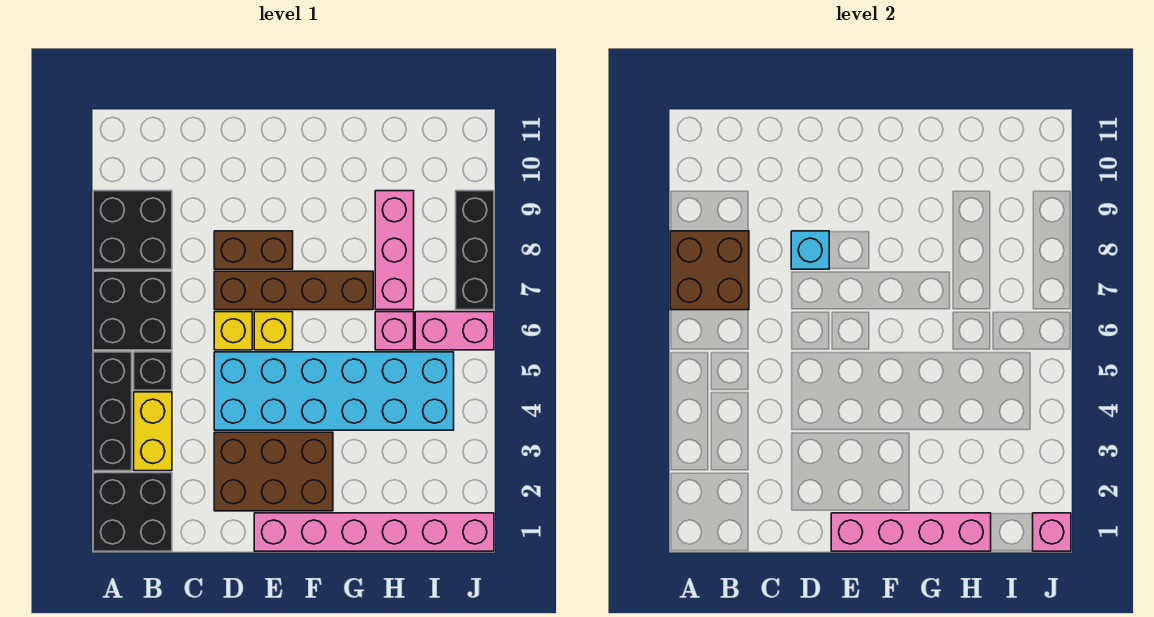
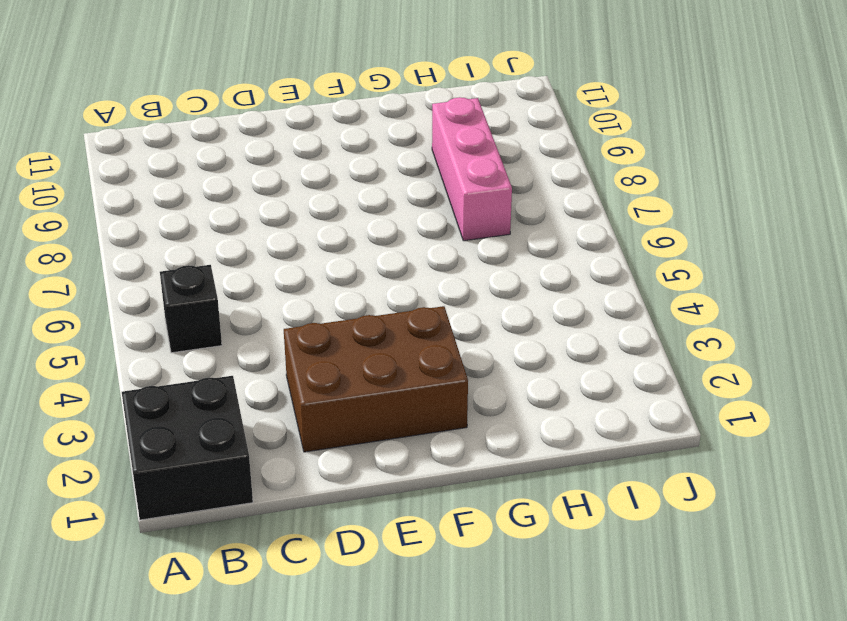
none -> black 1x3 brick [93,352,132,471]
none -> black 2x2 brick [93,271,172,350]
none -> black 2x2 brick [93,191,172,269]

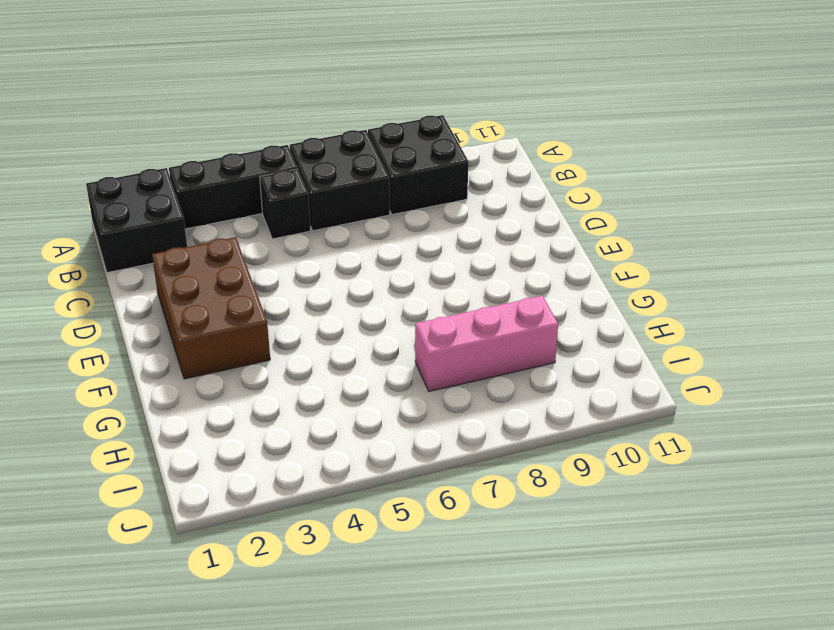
none -> yellow 1x2 brick [134,392,172,471]
none -> cyan 2x6 brick [214,352,454,430]
none -> yellow 1x1 brick [214,312,252,350]

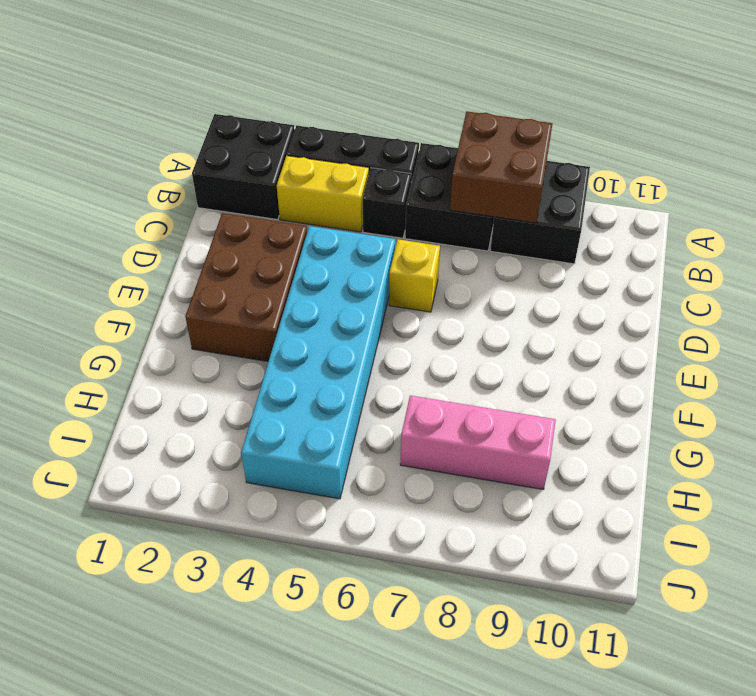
none -> brown 1x4 brick [214,271,373,310]
none -> brown 1x2 brick [214,231,293,269]
none -> pink 1x6 brick [254,513,494,551]

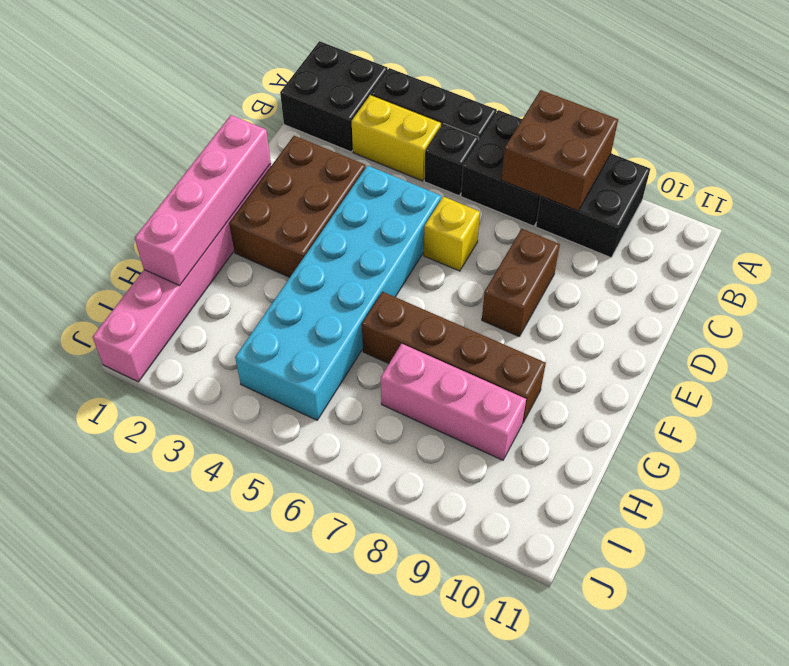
brown 1x4 brick [362,292,546,424] -> brown 1x4 brick turned to [214,271,373,310]
none -> yellow 1x1 brick [254,312,293,350]
none -> pink 1x1 brick [375,312,414,350]
none -> pink 1x2 brick [415,312,494,350]

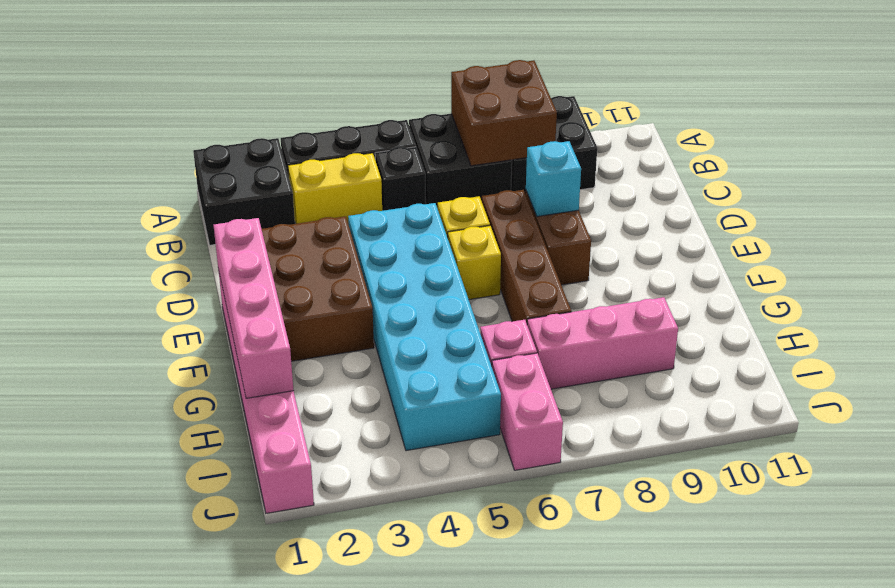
none -> black 1x3 brick [456,191,494,310]
none -> pink 1x1 brick [1033,513,1071,551]

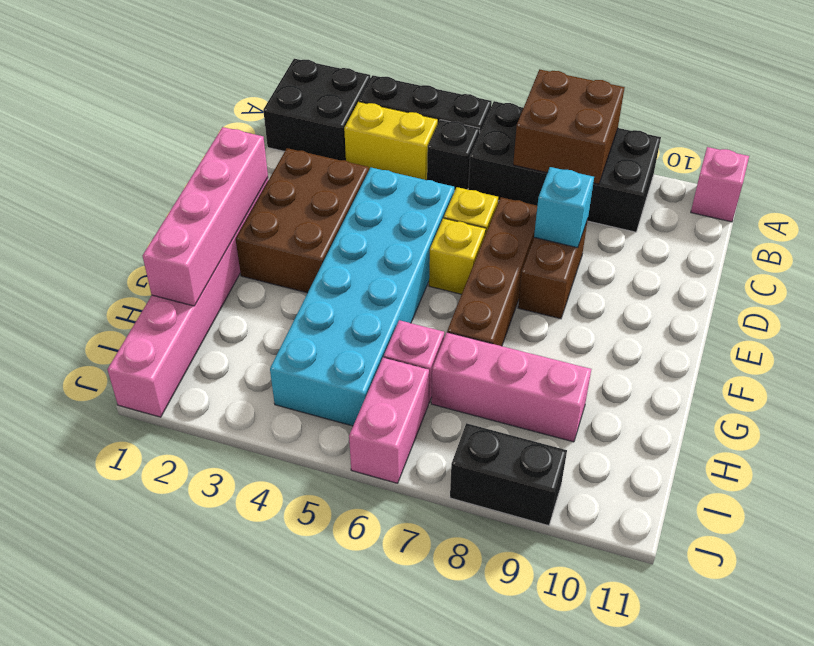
pink 1x1 brick [691,147,749,222] -> pink 1x1 brick moved to [1033,513,1071,551]
black 1x2 brick [450,423,567,526] -> black 1x3 brick [456,191,494,310]

